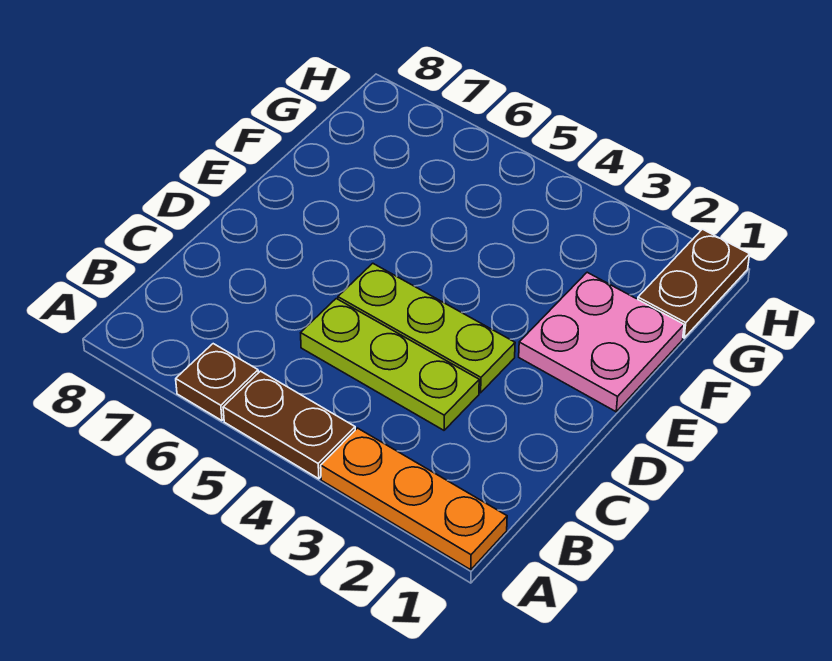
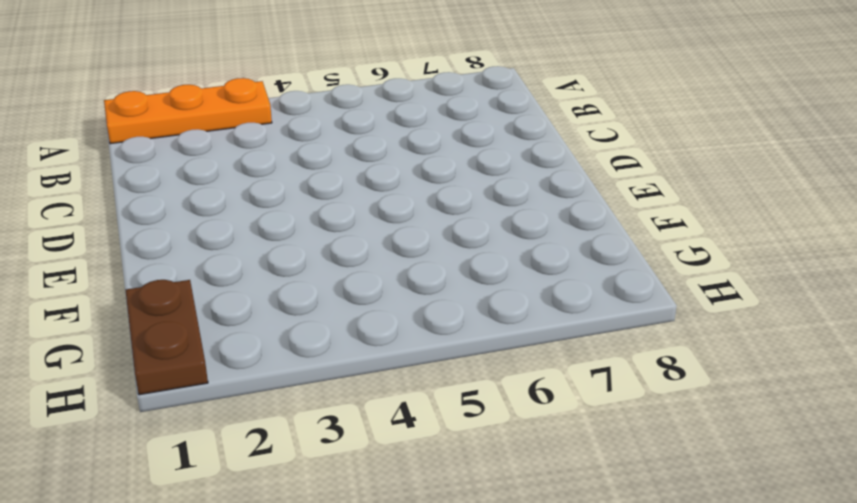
none -> brown 1x2 plate [223,371,355,479]
none -> brown 1x1 plate [176,344,258,421]

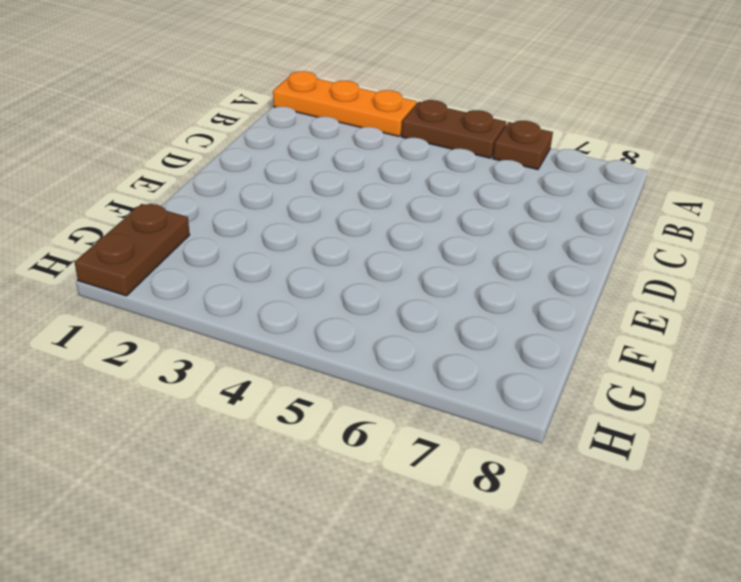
none -> lime 1x3 plate [301,299,479,430]
none -> lime 1x3 plate [338,263,515,393]

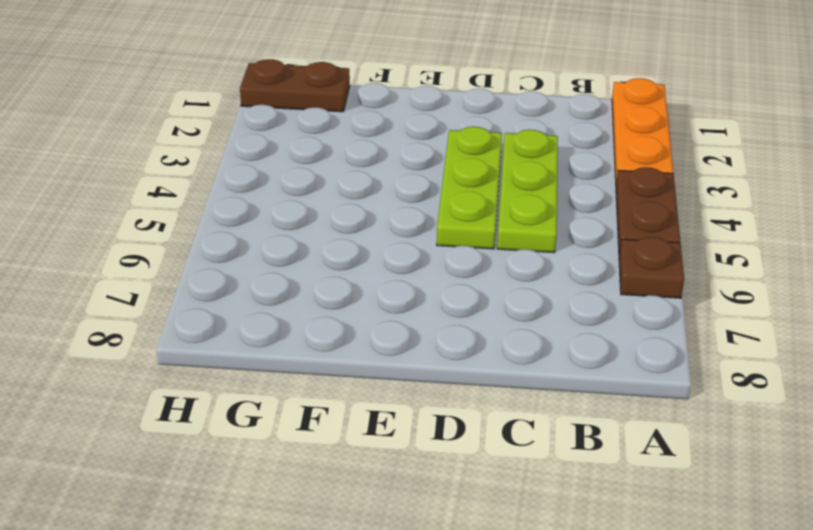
none -> pink 2x2 plate [519,272,684,412]

